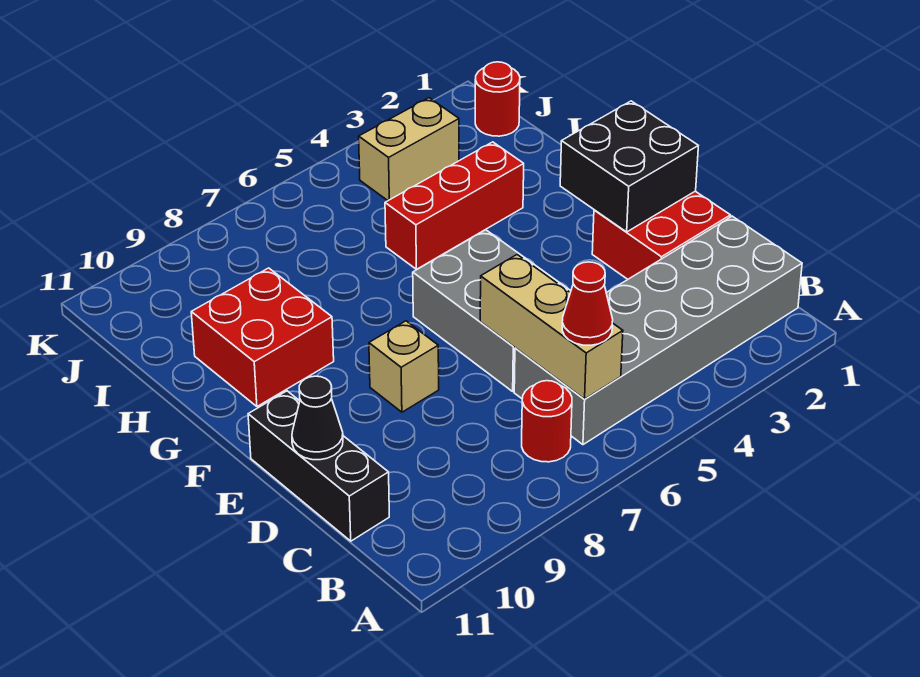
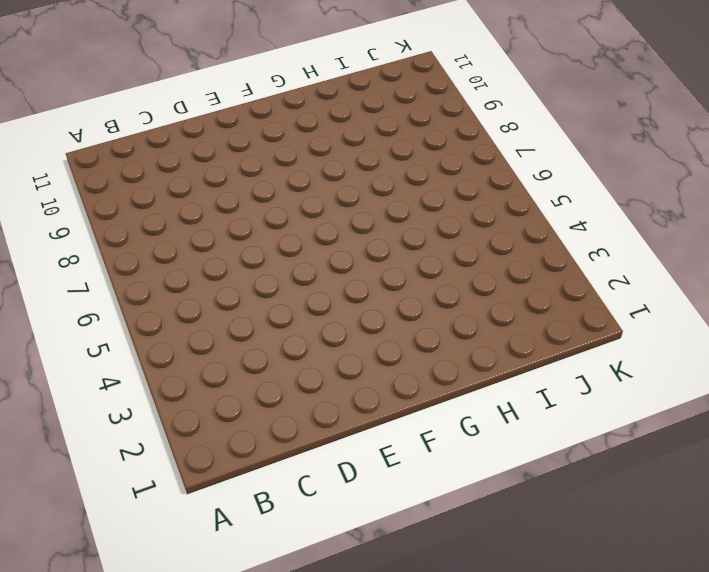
none -> grey 2x6 brick [514,216,802,445]
none -> red 1x1 round brick [522,381,572,462]
none -> black 1x3 brick [248,391,389,541]

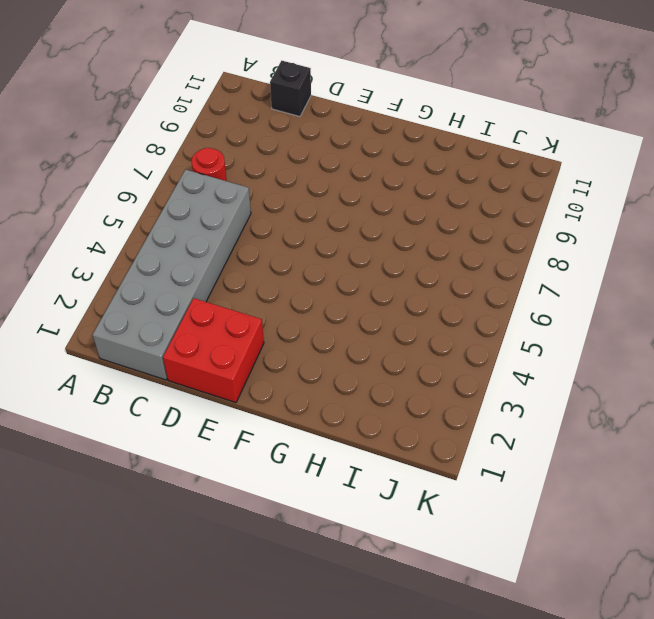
black 1x1 brick [270,61,311,117] -> black 1x3 brick [248,391,389,541]
none -> grey 2x3 brick [413,230,571,391]
none -> tan 1x1 brick [369,321,439,412]
none -> red 2x2 brick [191,268,334,406]

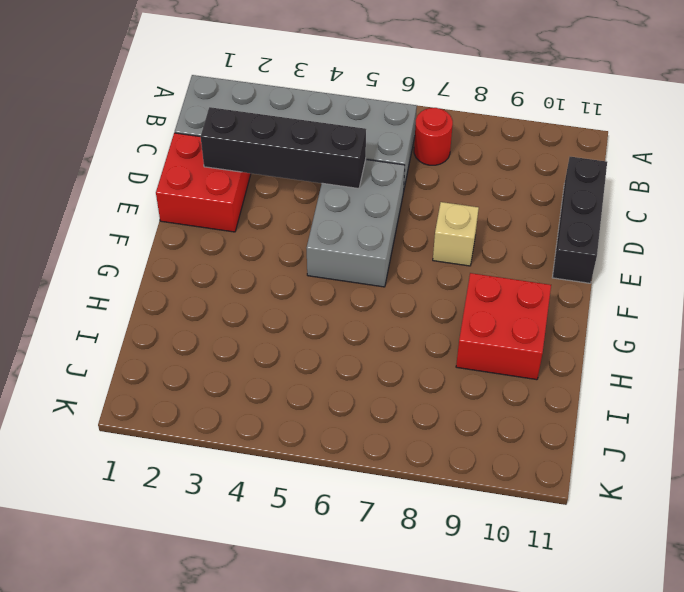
black 1x4 brick [201,107,366,189] -> none
none -> red 1x3 brick [385,142,524,269]
none -> red 1x1 round brick [475,62,520,136]
none -> tan 1x2 brick [359,98,459,201]

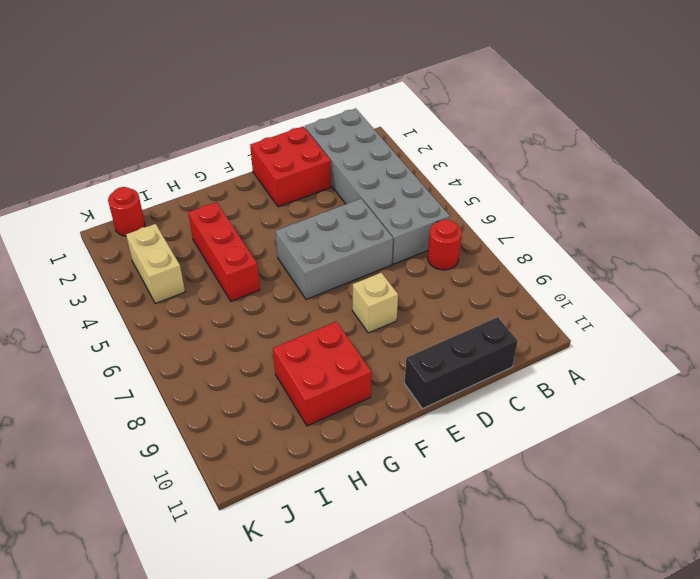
none -> tan 1x3 brick [480,255,623,399]
none -> black 1x1 cone [292,376,343,460]
none -> black 2x2 brick [560,101,698,232]

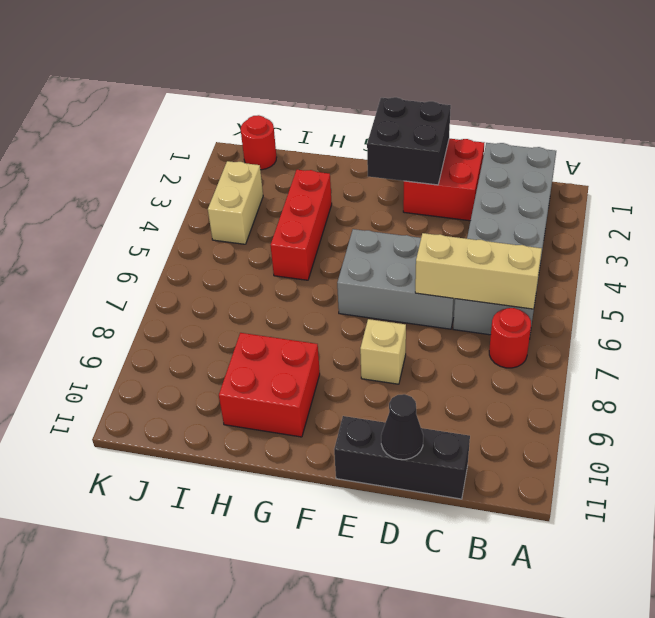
none -> red 1x1 cone [562,262,613,345]

